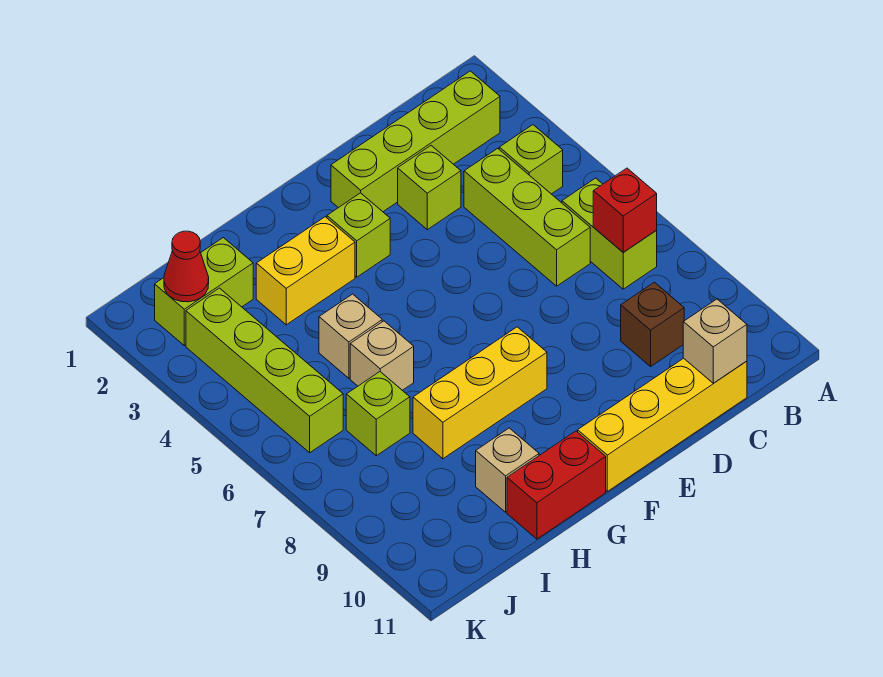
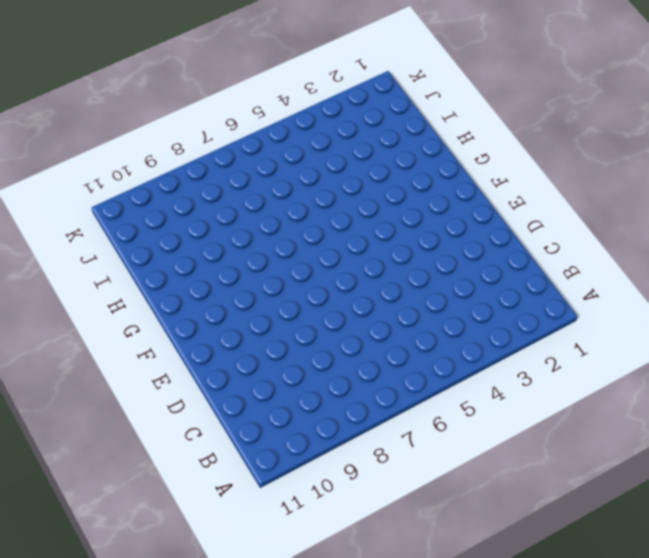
none -> lime 1x4 brick [331,71,500,212]
none -> lime 1x1 brick [499,125,563,194]
none -> lime 1x2 brick [562,178,657,289]

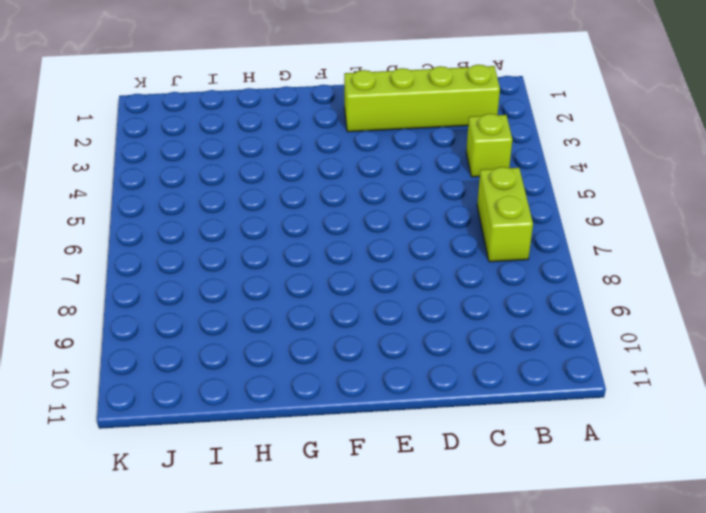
none -> lime 1x3 brick [464,148,590,286]
none -> brown 1x1 brick [621,282,684,366]
none -> yellow 1x4 brick [578,358,747,491]

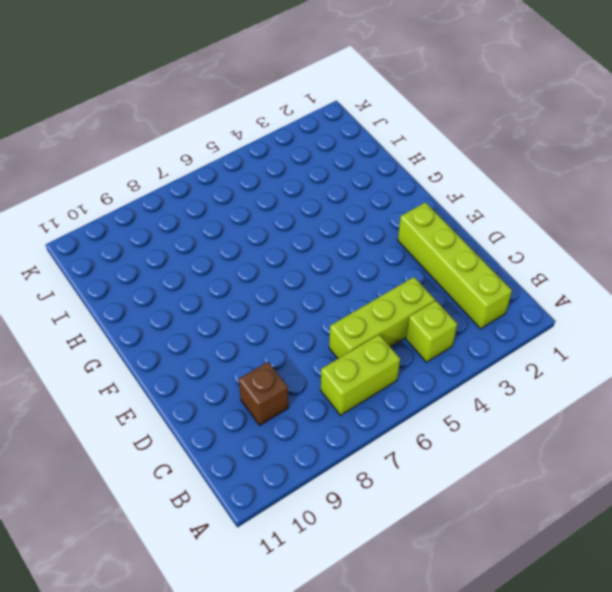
none -> yellow 1x4 brick [578,358,747,491]
none -> lime 1x1 brick [398,146,461,230]
none -> lime 1x1 brick [327,193,390,277]

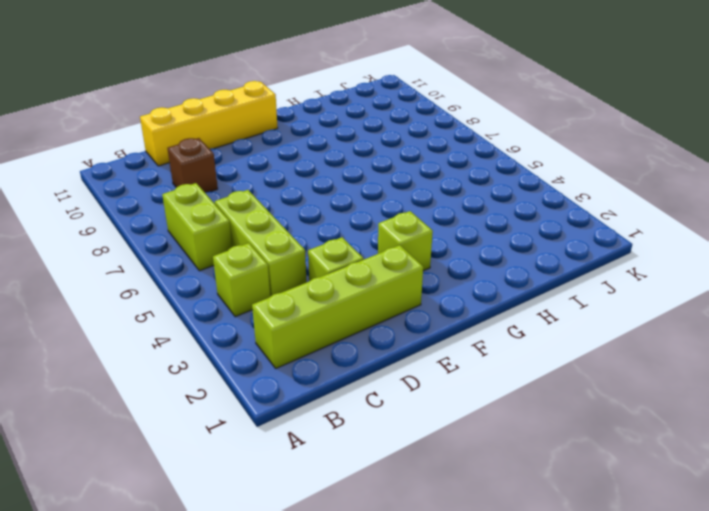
none -> yellow 1x3 brick [413,327,547,459]
none -> yellow 1x2 brick [256,217,355,325]
none -> red 1x2 brick [507,431,606,539]

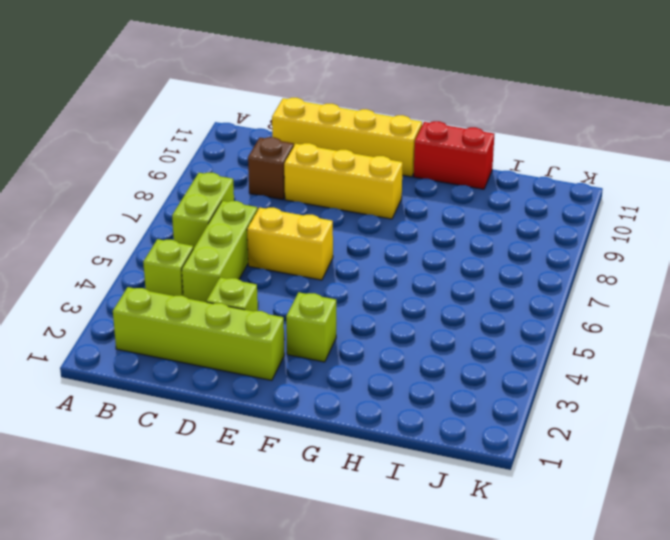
yellow 1x2 brick [247,208,333,280] -> yellow 1x2 brick moved to [256,217,355,325]
yellow 1x3 brick [284,143,403,219] -> yellow 1x3 brick moved to [413,327,547,459]
none -> tan 1x1 brick [319,294,382,378]
none -> tan 1x1 brick [350,321,414,390]
none -> tan 1x1 brick [476,428,539,512]

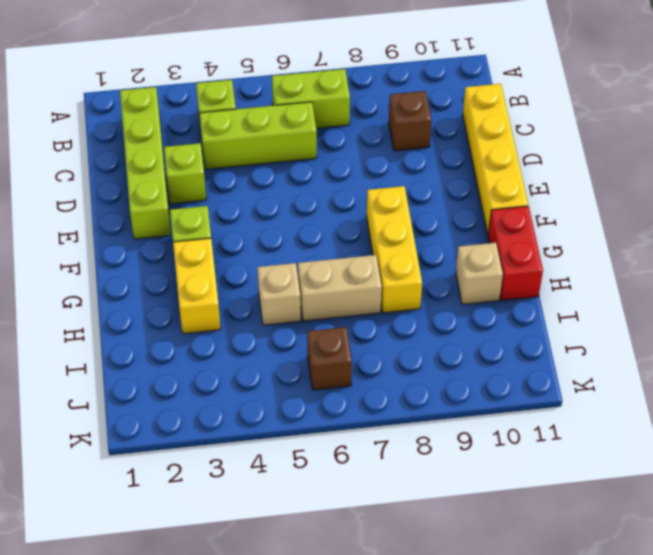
tan 1x2 brick [298,255,382,321] -> tan 1x1 brick [350,321,414,390]
brown 1x1 brick [307,327,352,390] -> lime 1x4 brick [186,288,343,453]
none -> lime 1x2 brick [155,238,253,345]
none -> lime 1x1 brick [346,372,410,456]
none -> red 1x1 brick [593,168,657,252]

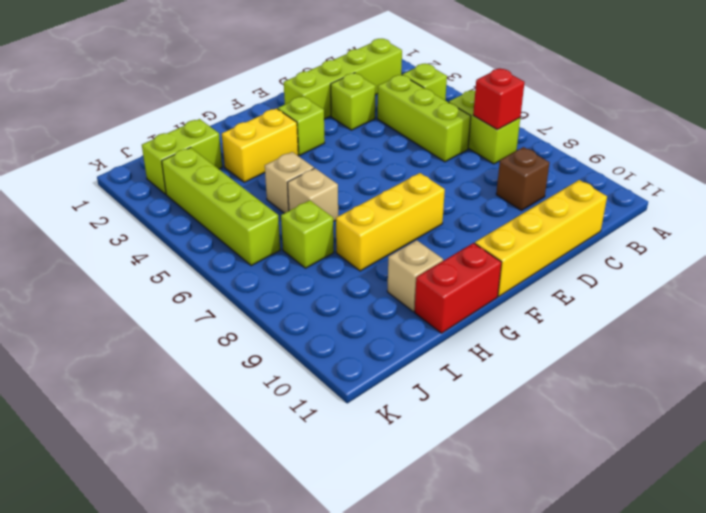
none -> tan 1x1 brick [683,299,747,383]
none -> red 1x1 cone [164,231,209,302]

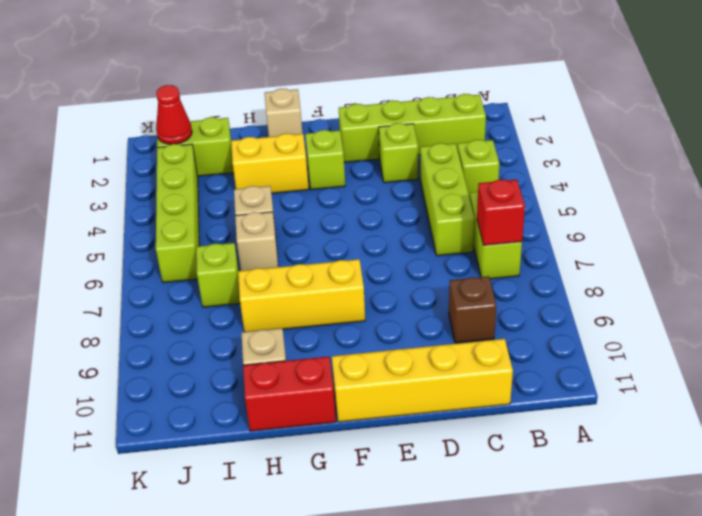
tan 1x1 brick [265,89,303,137] -> tan 1x1 brick moved to [683,299,747,383]

